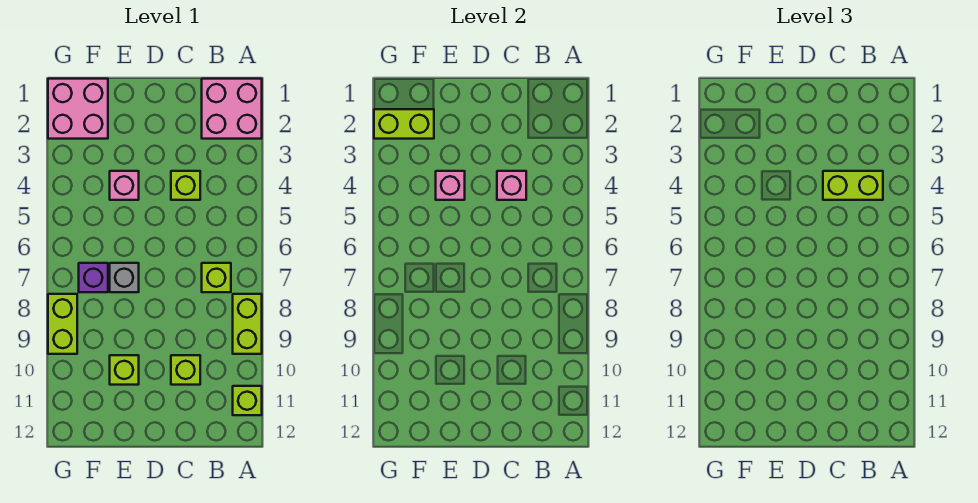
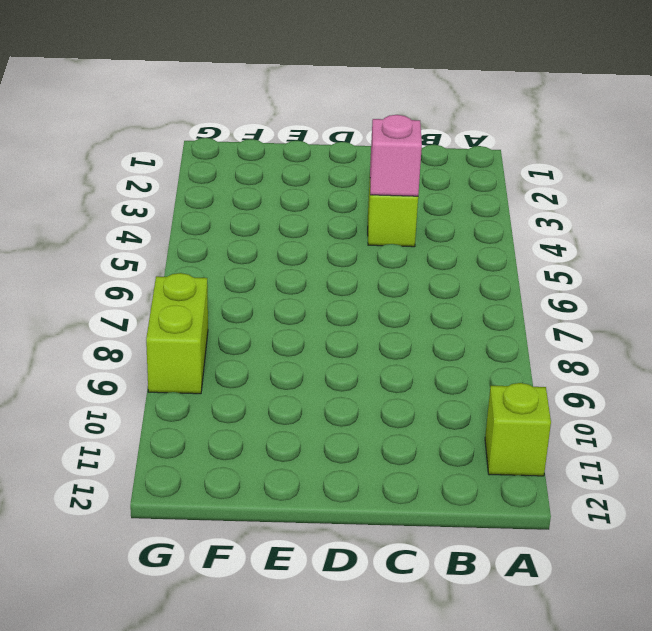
none -> pink 2x2 brick [202,79,262,139]
none -> lime 1x2 brick [233,294,262,354]
none -> lime 1x1 brick [202,263,231,292]

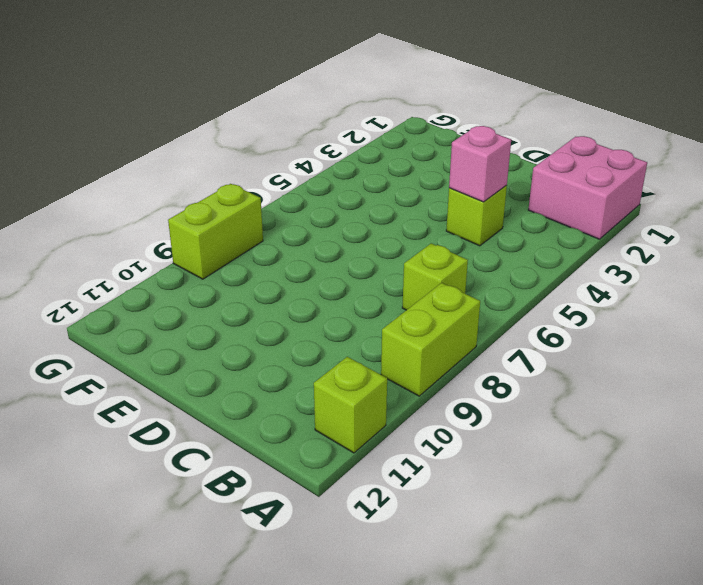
none -> lime 1x1 brick [171,355,200,385]
none -> pink 1x1 brick [110,171,139,200]
none -> grey 1x1 brick [110,263,139,292]

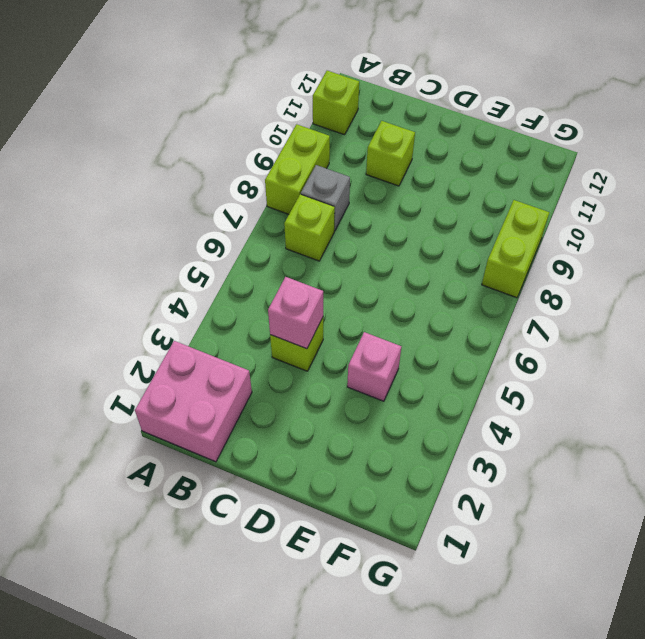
grey 1x1 brick [301,165,350,231] -> grey 1x1 brick moved to [110,263,139,292]
none -> lime 1x1 brick [110,355,139,385]
none -> pink 2x2 brick [48,79,108,139]
none -> purple 1x1 brick [79,263,108,292]

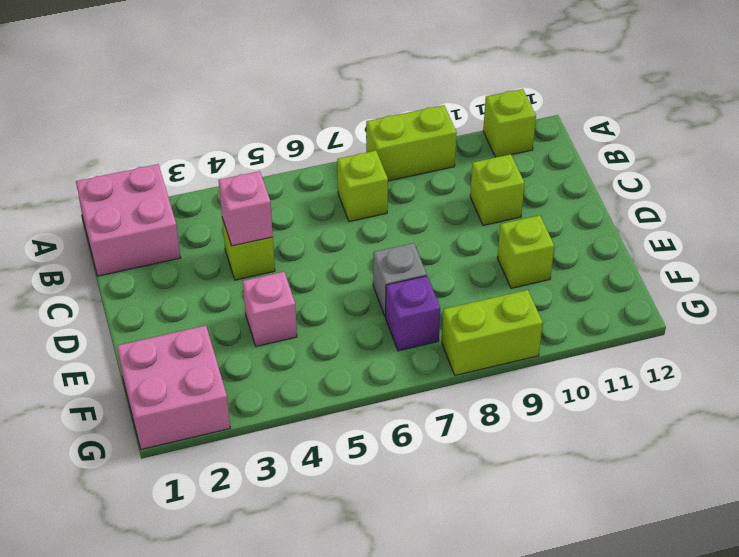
none -> pink 1x1 brick [436,171,465,200]
none -> lime 1x2 brick [374,109,434,139]
none -> lime 1x2 brick [823,171,883,200]

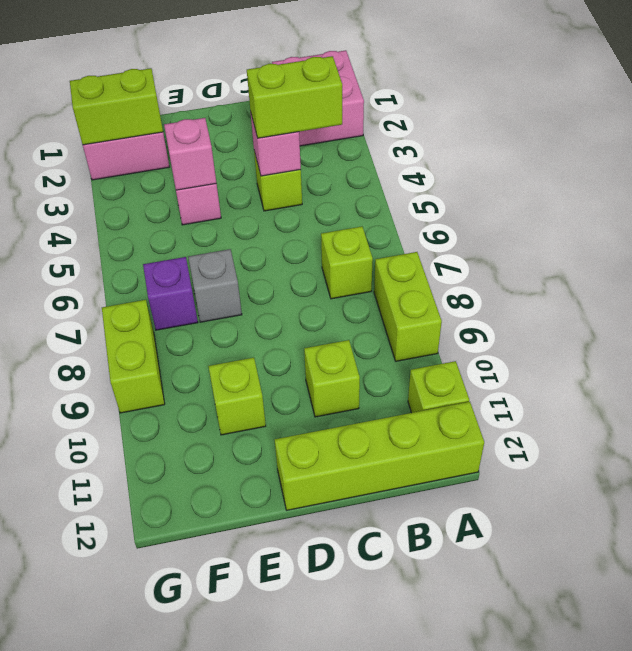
lime 1x4 brick [275,402,484,510] -> none

